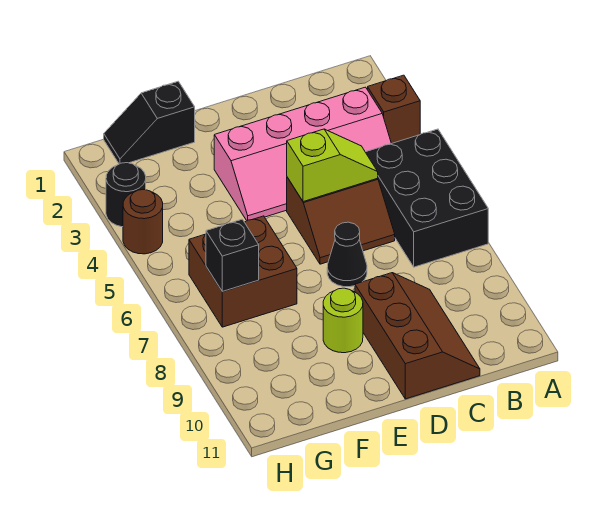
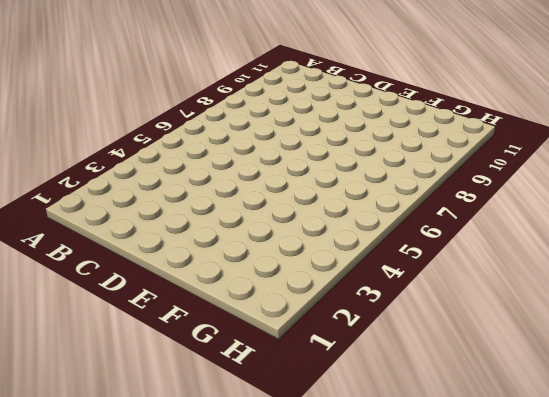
none -> brown 1x1 brick [368,75,420,144]
none -> black 2x3 brick [366,129,488,267]
none -> pink 2x4 slope [214,87,391,221]

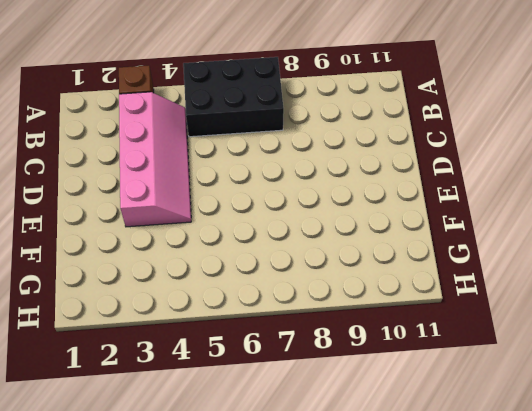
none -> brown 2x2 slope [287,177,395,264]
none -> brown 2x3 slope [355,273,480,399]
none -> black 1x1 cone [327,222,367,287]

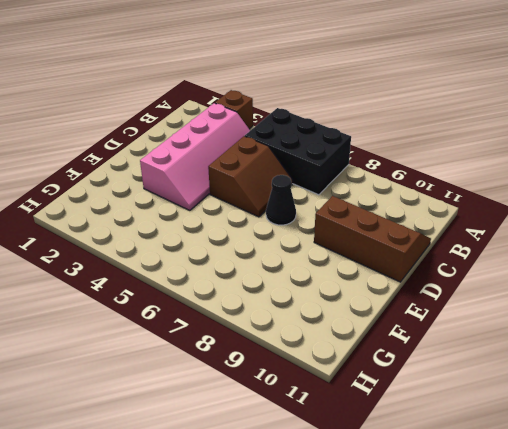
none -> lime 1x1 round brick [323,288,363,353]
none -> black 1x2 slope [104,81,195,164]
none -> brown 2x2 brick [189,216,297,327]

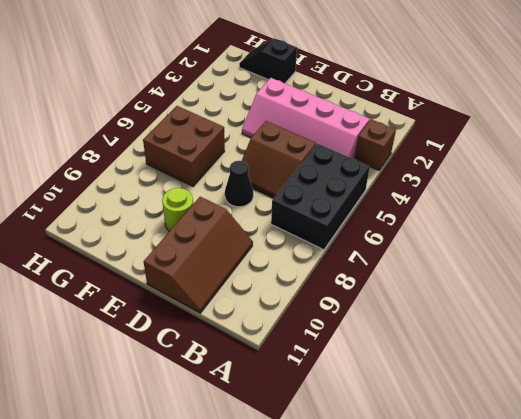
none -> black 1x1 round brick [106,163,146,227]
none -> brown 1x1 round brick [123,190,163,254]
none -> lime 1x2 slope [287,129,378,202]

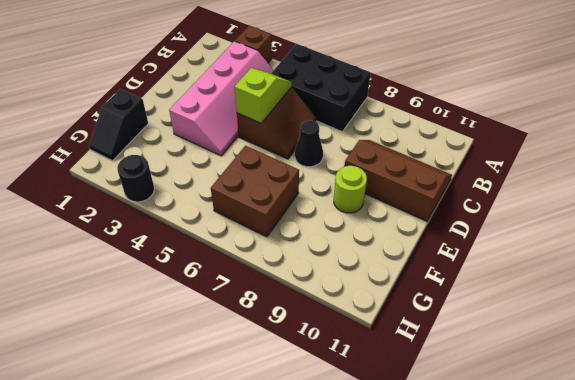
none -> brown 1x1 round brick [123,190,163,254]
none -> black 1x1 brick [206,219,259,292]

